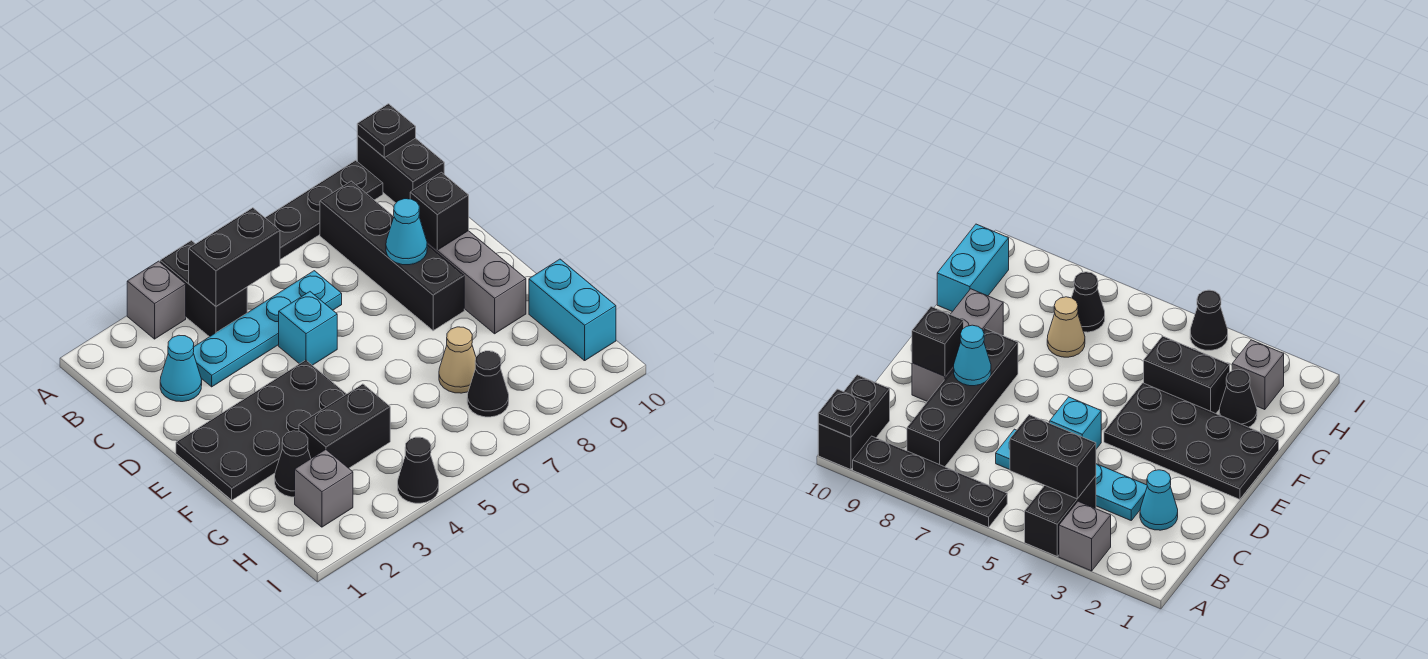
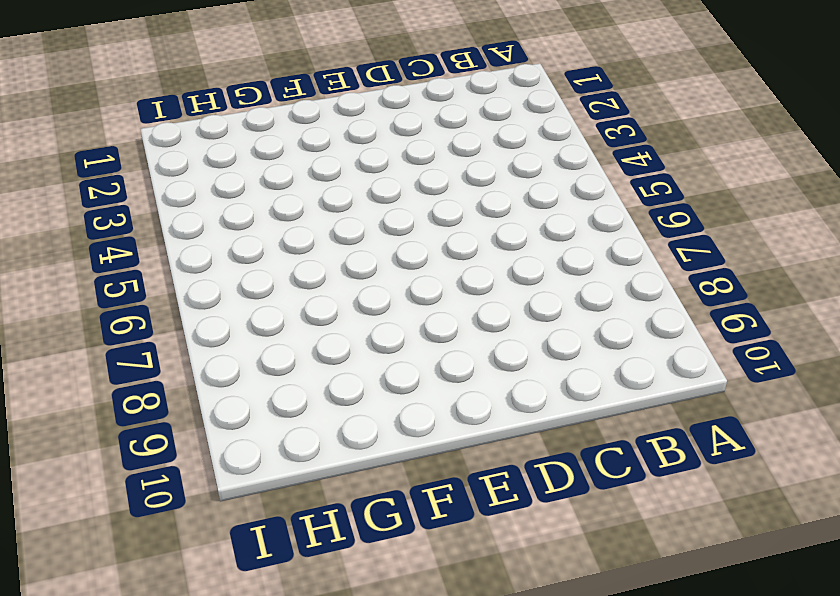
none -> grey 1x1 brick [127,261,186,339]
none -> black 1x2 brick [160,241,247,337]
none -> black 1x4 plate [265,160,383,259]

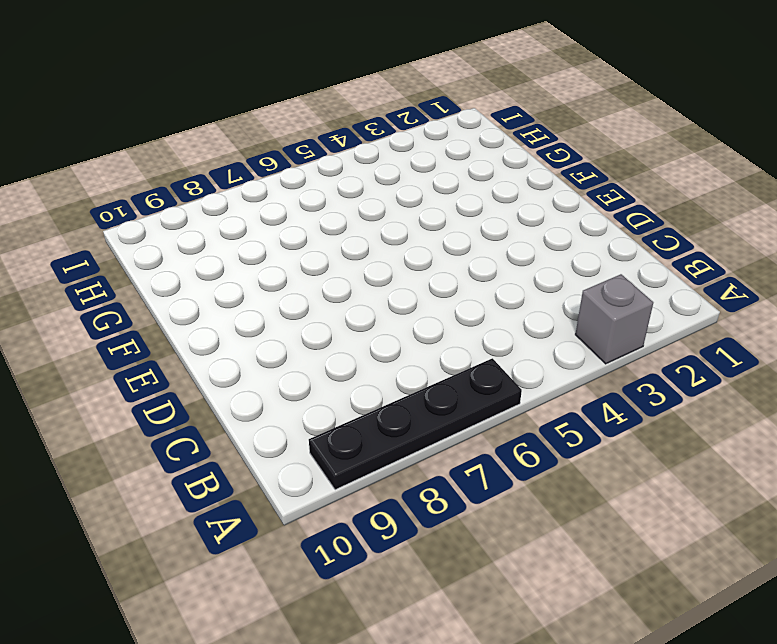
none -> black 1x2 brick [160,241,247,337]
none -> black 1x2 brick [357,135,444,203]
none -> black 1x4 brick [320,181,464,331]

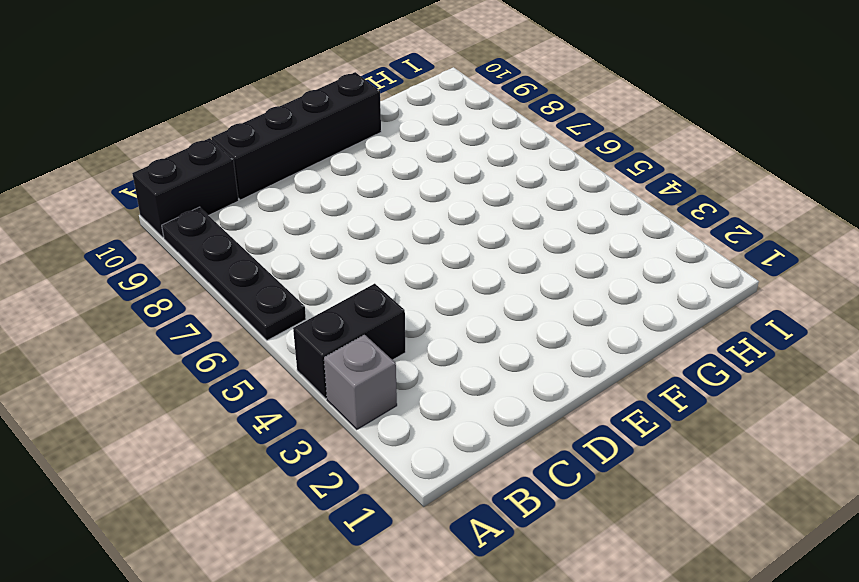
black 1x4 brick [212,72,381,200] -> black 1x4 brick moved to [320,181,464,331]
none -> cyan 1x1 cone [160,335,202,402]
none -> cyan 1x4 plate [193,271,342,387]
none -> cyan 1x1 brick [279,292,337,365]

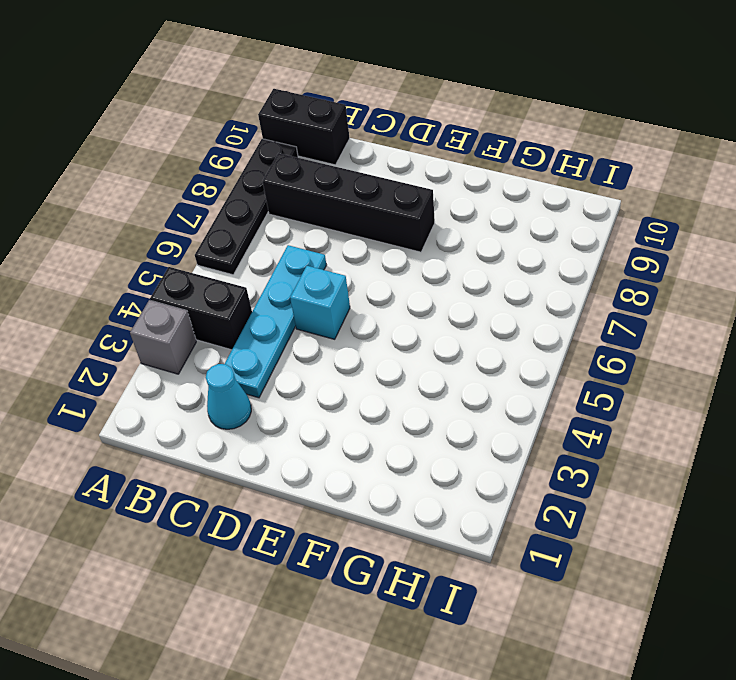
none -> grey 1x3 brick [427,231,526,334]
none -> black 2x4 plate [176,360,346,500]
none -> black 1x1 cone [275,431,311,497]

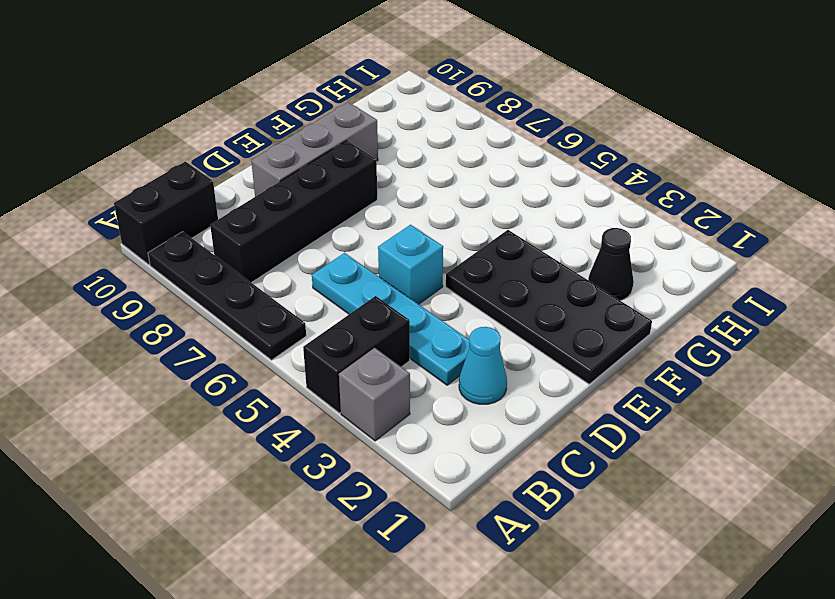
none -> black 1x2 brick [299,384,390,468]
none -> tan 1x1 cone [439,327,476,393]
none -> cyan 1x2 brick [529,259,616,361]

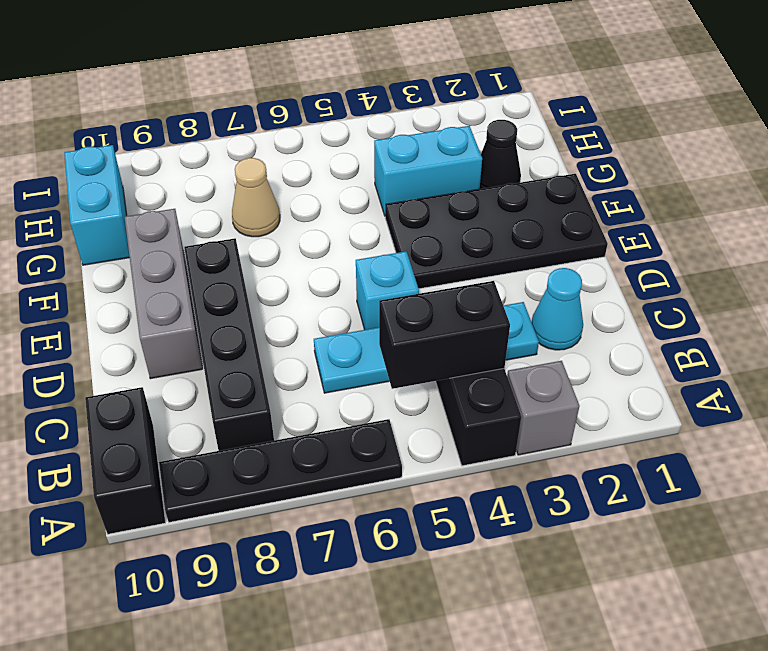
cyan 1x2 brick [374,126,482,215] -> black 1x2 brick [299,384,390,468]
none -> grey 1x1 brick [295,450,353,527]
none -> black 1x1 cone [467,351,509,417]
none -> black 1x1 cone [398,437,439,503]

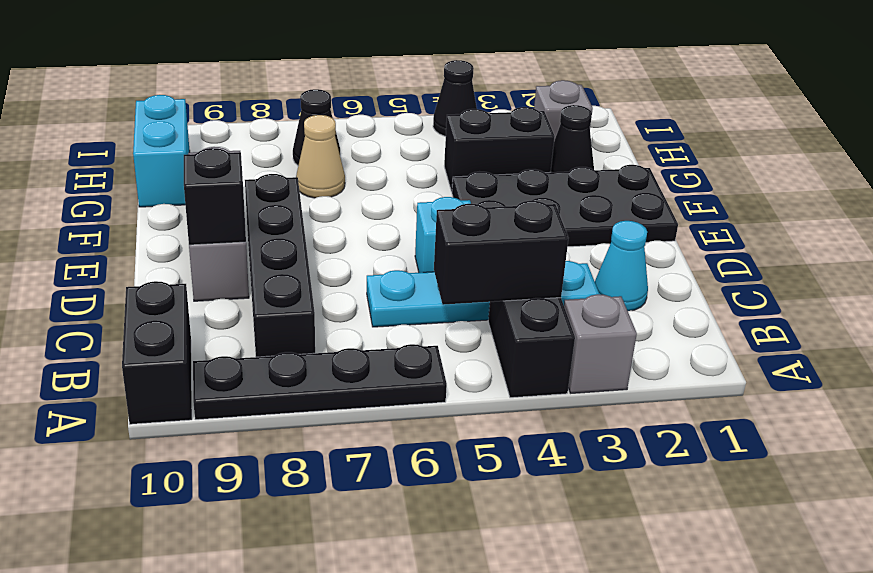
none -> black 1x1 plate [357,104,416,158]
none -> cyan 1x1 cone [386,199,427,265]

